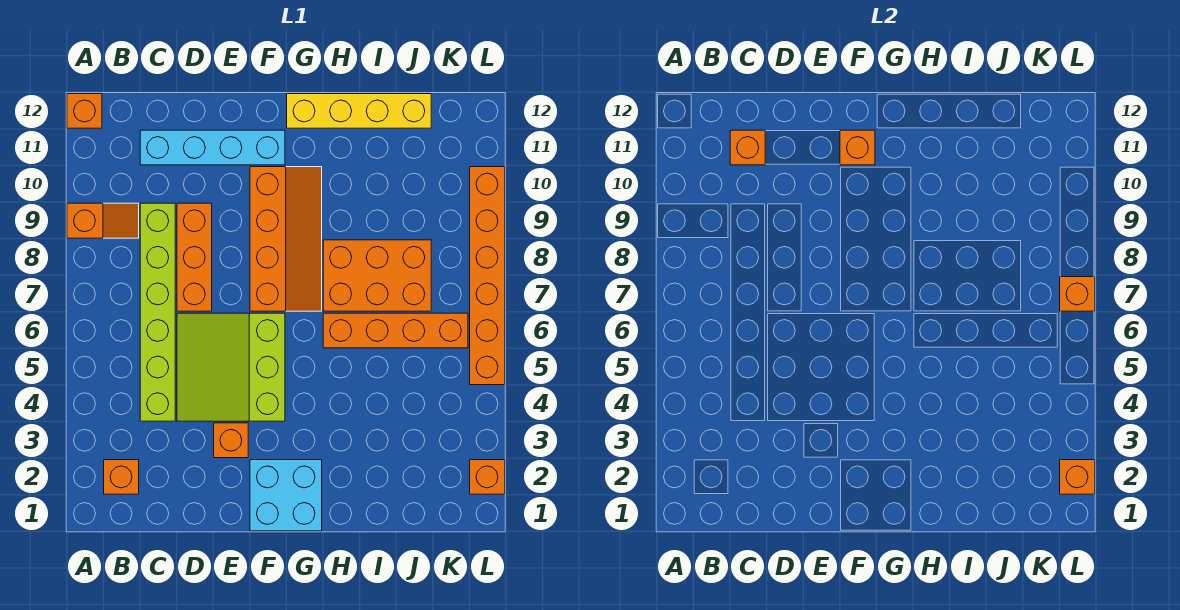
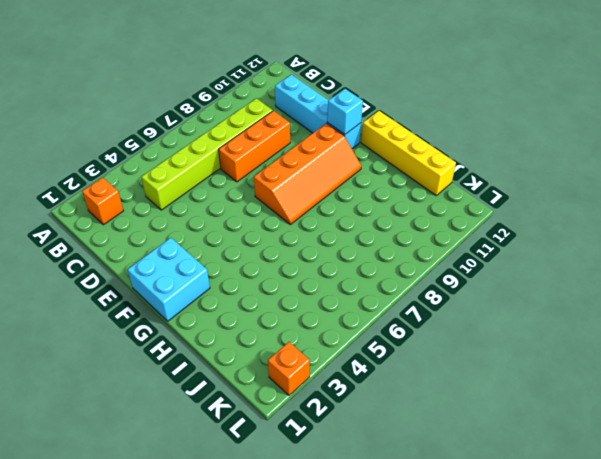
cyan 1x1 brick [327,89,363,135] -> orange 1x1 brick [840,130,875,165]
none -> orange 1x2 slope [67,203,139,238]
none -> orange 1x1 brick [67,94,102,128]
none -> lime 3x3 slope [177,313,285,421]

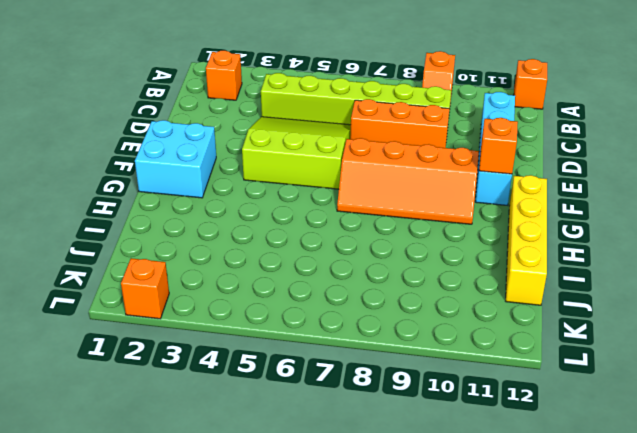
none -> orange 1x1 brick [214,423,248,458]
none -> orange 1x4 brick [323,313,468,348]
none -> orange 2x3 brick [323,240,431,311]

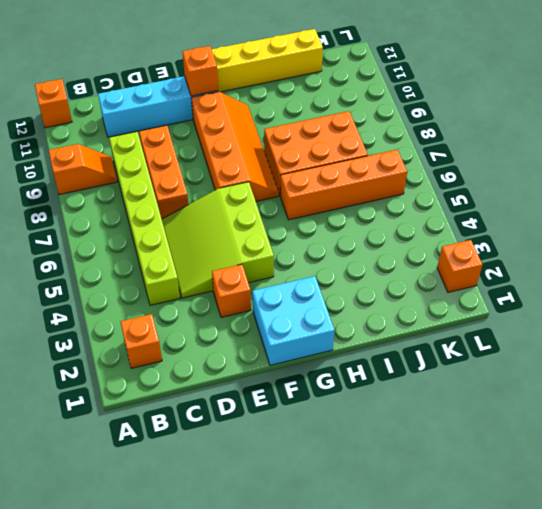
none -> orange 1x6 brick [470,167,505,385]
none -> orange 1x1 brick [730,130,765,165]
none -> orange 1x1 brick [1060,460,1095,494]

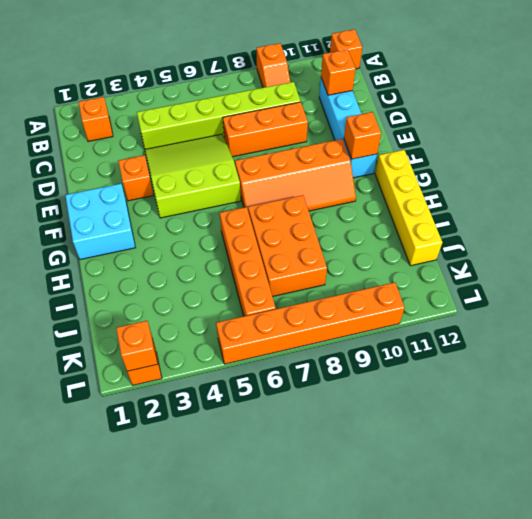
none -> orange 1x1 brick [1060,277,1095,311]

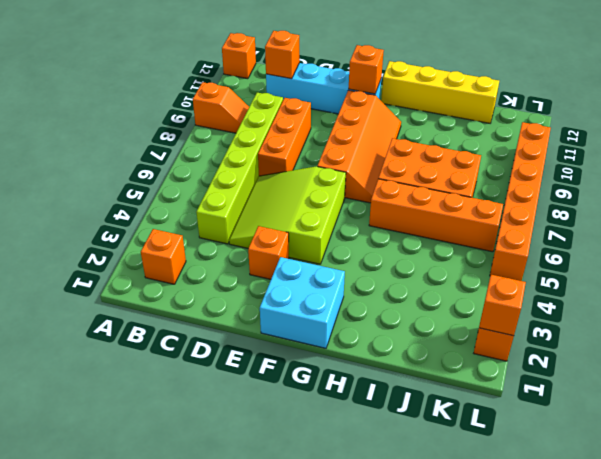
none -> orange 1x1 brick [1060,277,1095,311]

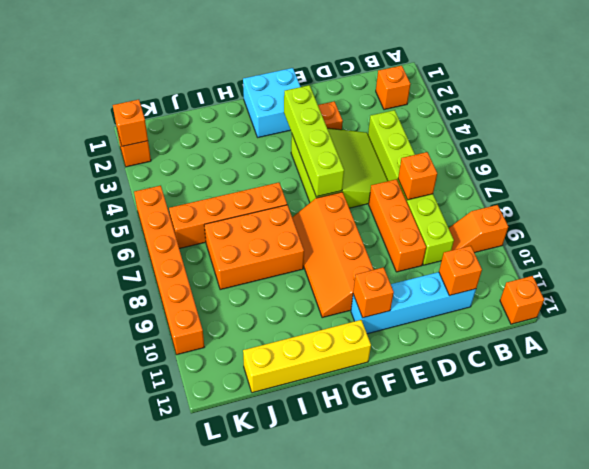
orange 1x1 brick [398,152,437,200] -> orange 1x1 brick moved to [1060,277,1095,311]
lime 1x4 brick [284,85,344,197] -> none

